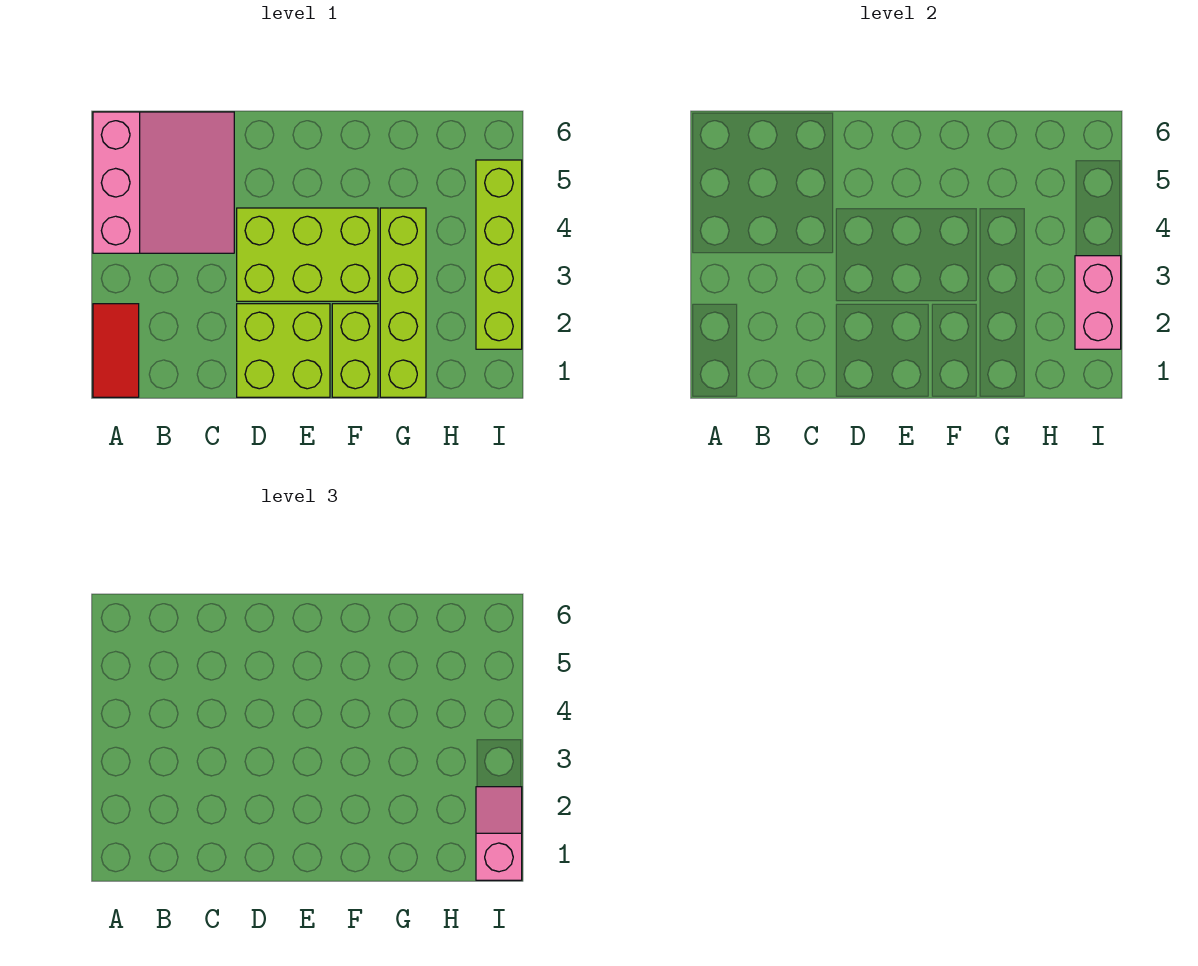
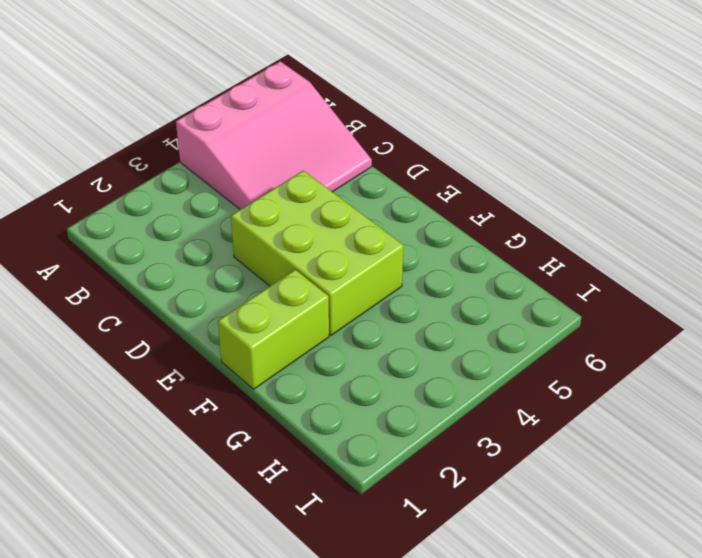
none -> red 1x2 tile [93,304,139,397]
none -> lime 2x2 brick [237,304,330,397]

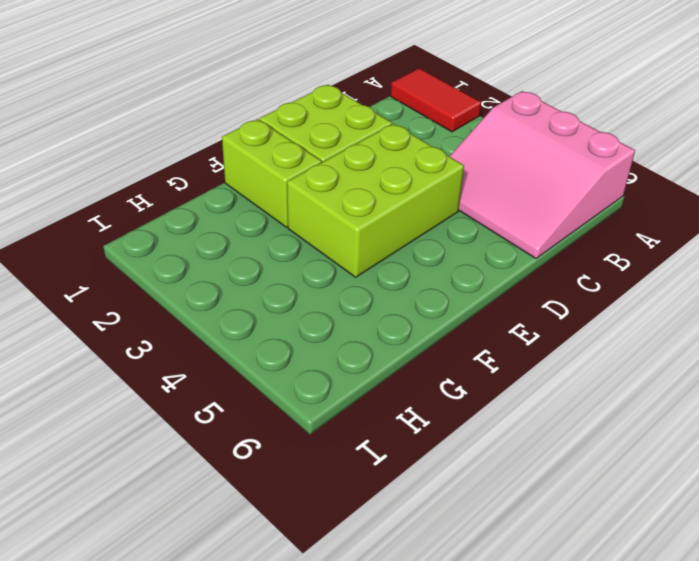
none -> lime 1x4 brick [380,208,426,397]
none -> lime 1x4 brick [476,160,522,349]

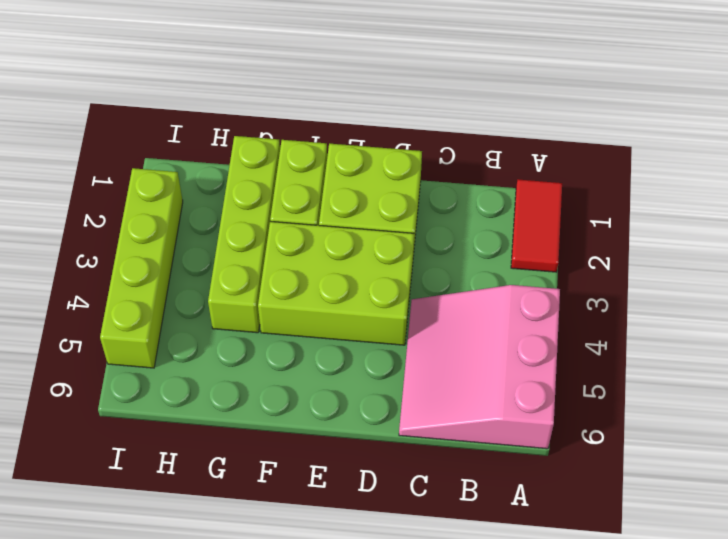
none -> pink 1x2 brick [1075,256,1121,349]
none -> pink 1x2 slope [476,787,522,880]

